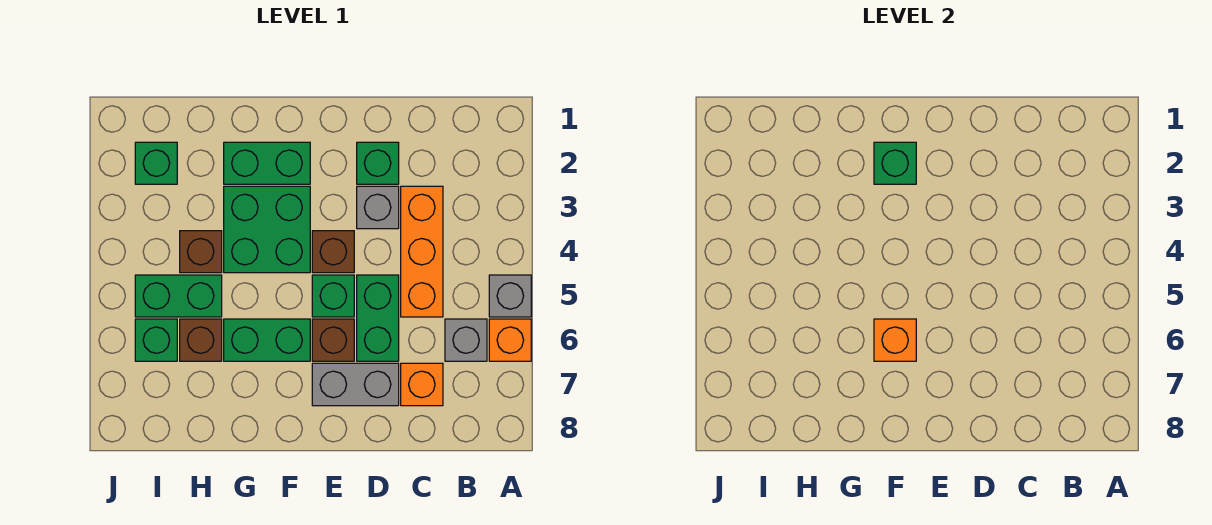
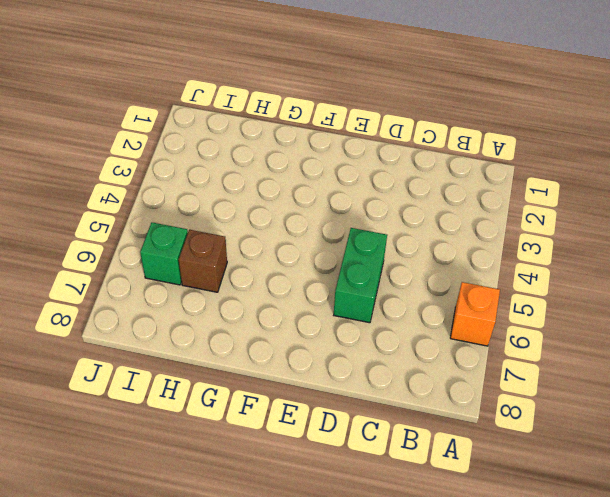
none -> grey 1x1 brick [489,275,531,317]
none -> grey 1x1 brick [445,319,487,361]
none -> orange 1x3 brick [401,186,443,317]

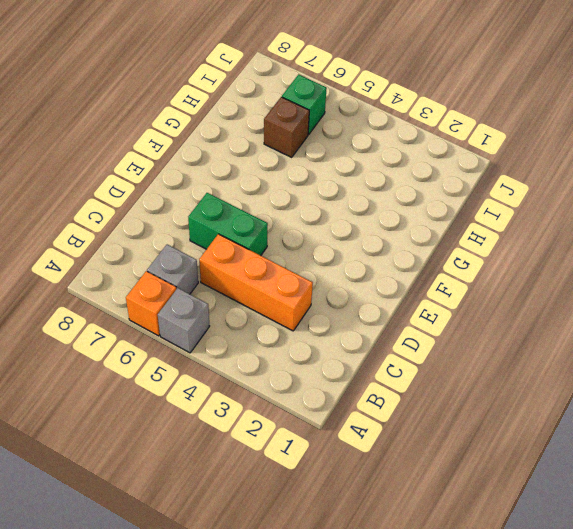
none -> orange 1x1 brick [401,363,443,406]
none -> green 1x1 brick [357,142,399,184]
none -> grey 1x1 brick [357,186,399,229]

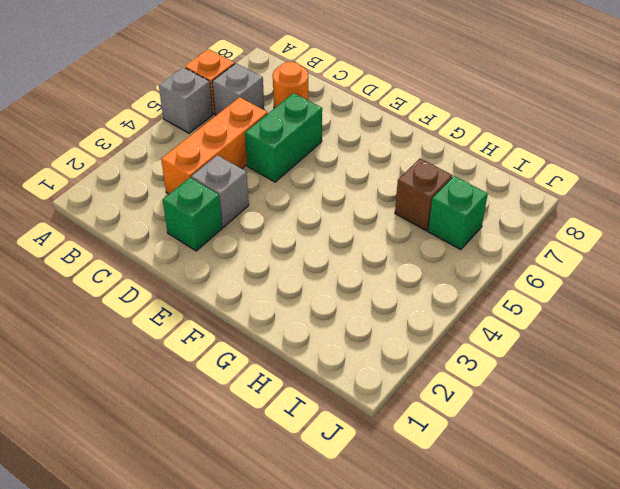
orange 1x1 round brick [273,62,308,108] -> orange 1x1 brick [401,363,443,406]
none -> grey 1x2 brick [312,363,399,406]
none -> brown 1x1 brick [312,231,354,273]
none -> green 1x1 brick [312,275,354,317]

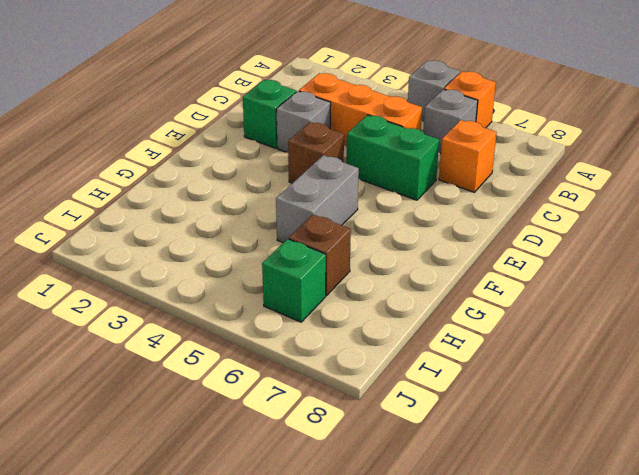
grey 1x2 brick [276,155,359,243] -> grey 1x2 brick moved to [312,363,399,406]
none -> green 1x1 brick [312,275,354,317]
none -> brown 1x1 brick [312,319,354,361]
none -> green 1x2 brick [224,142,310,184]

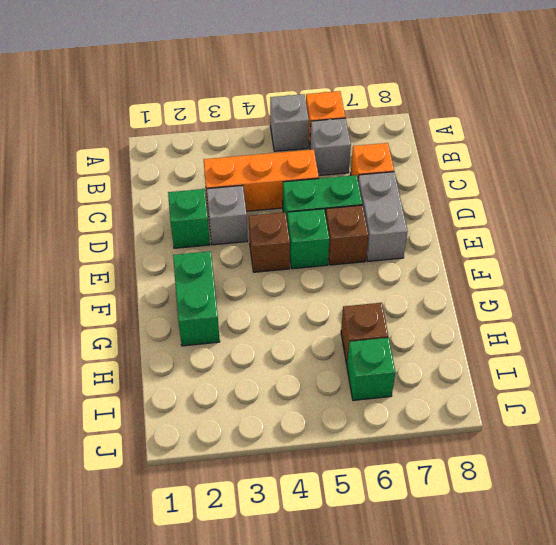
none -> green 2x2 brick [224,186,310,273]
none -> green 1x2 brick [224,319,310,361]
none -> brown 1x1 brick [180,231,222,273]

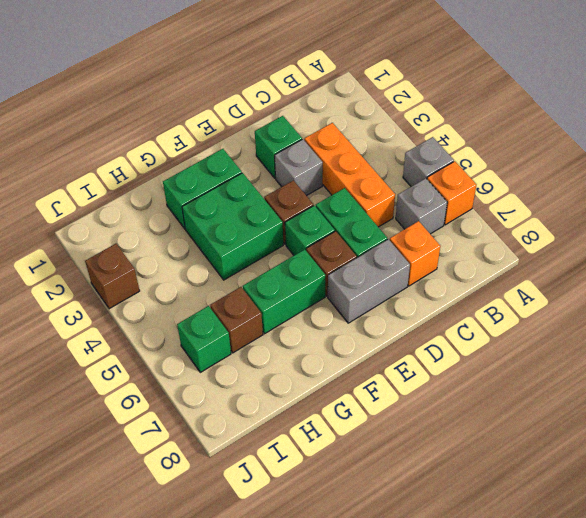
brown 1x1 brick [85,244,140,309] -> brown 1x1 brick moved to [180,231,222,273]
none -> green 1x2 brick [135,275,222,317]
none -> green 1x1 brick [135,142,177,184]
none -> green 1x1 brick [874,142,916,184]

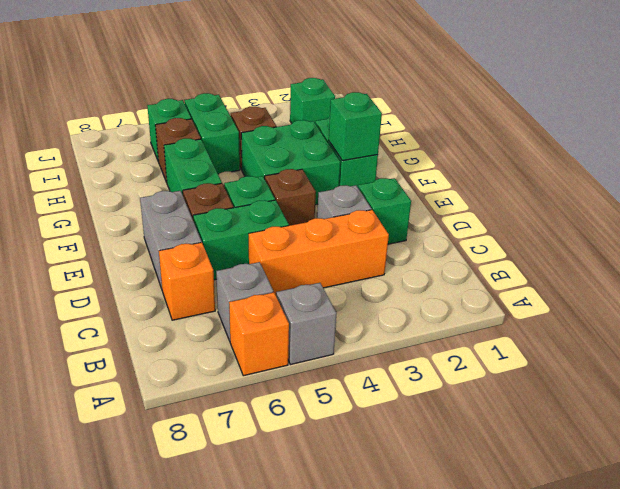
none -> orange 1x1 brick [874,319,916,361]

